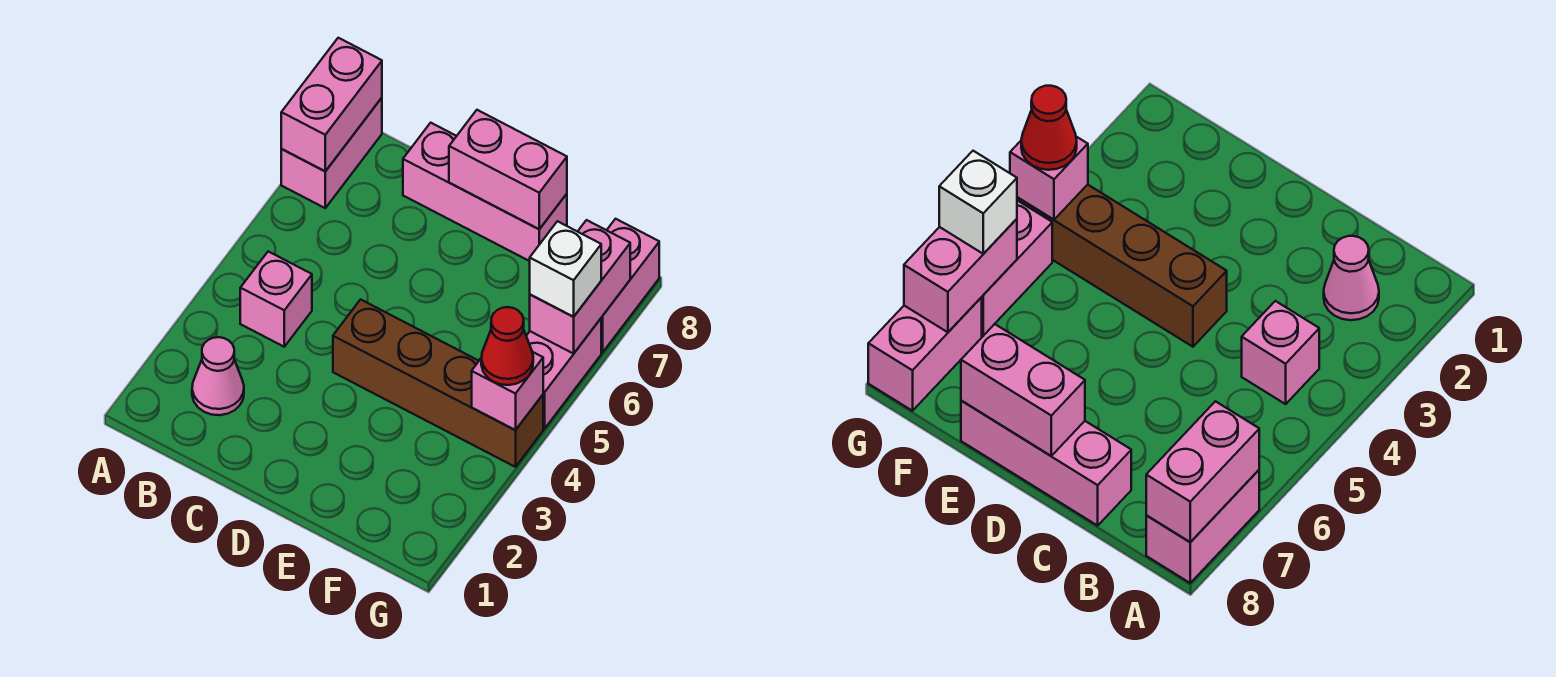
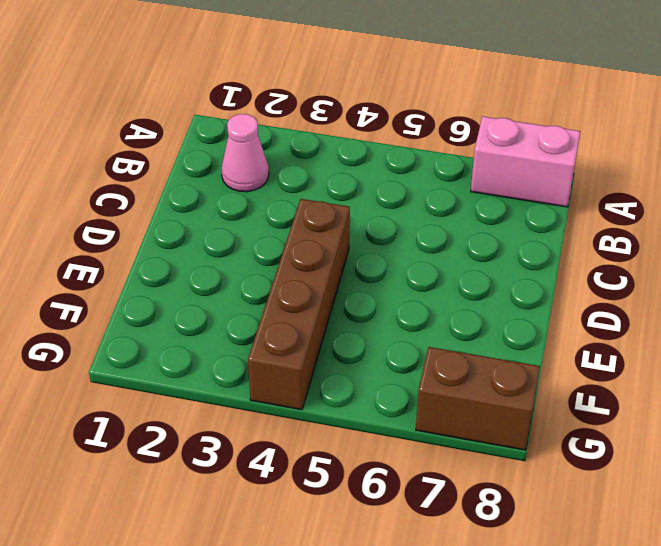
brown 1x2 brick [416,347,540,450] -> pink 1x2 brick [601,219,659,352]
none -> pink 1x1 brick [240,251,312,347]
none -> pink 1x3 brick [403,123,567,261]
none -> pink 1x2 brick [526,319,601,429]

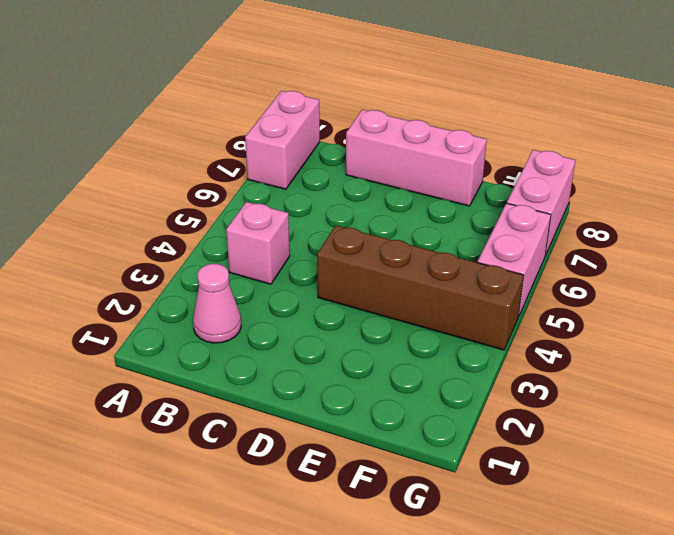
none -> pink 1x2 brick [281,38,382,171]
none -> pink 1x2 brick [449,110,567,229]
none -> pink 1x1 brick [472,352,543,430]

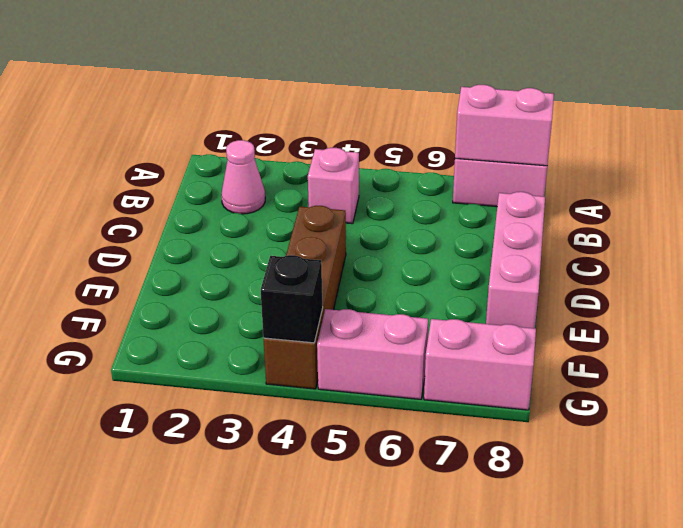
black 1x1 brick [261,255,323,343] -> pink 1x1 brick [472,352,543,430]
none -> pink 1x2 brick [449,110,567,229]
none -> pink 1x2 brick [530,220,630,354]
none -> red 1x1 cone [481,307,533,385]

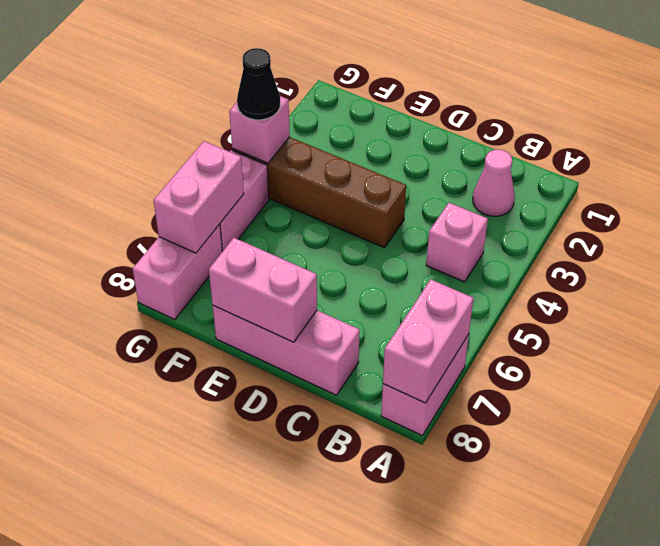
black 1x1 cone [237,48,280,120] -> red 1x1 cone [481,307,533,385]
none -> white 1x1 brick [530,221,601,317]

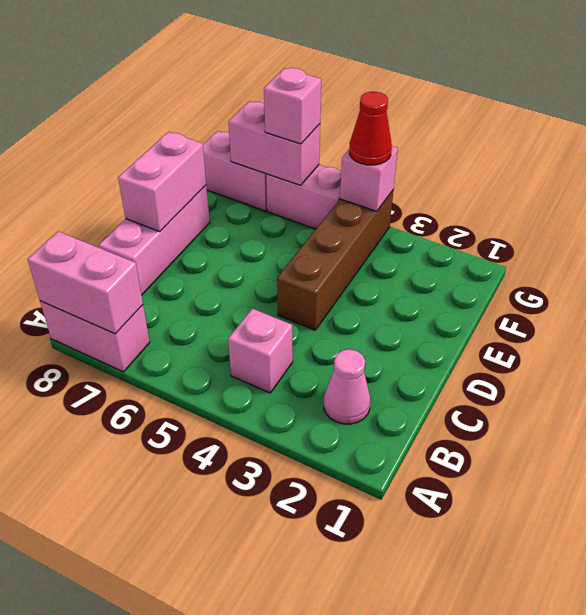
pink 1x1 brick [264,68,321,144] -> white 1x1 brick [530,221,601,317]

